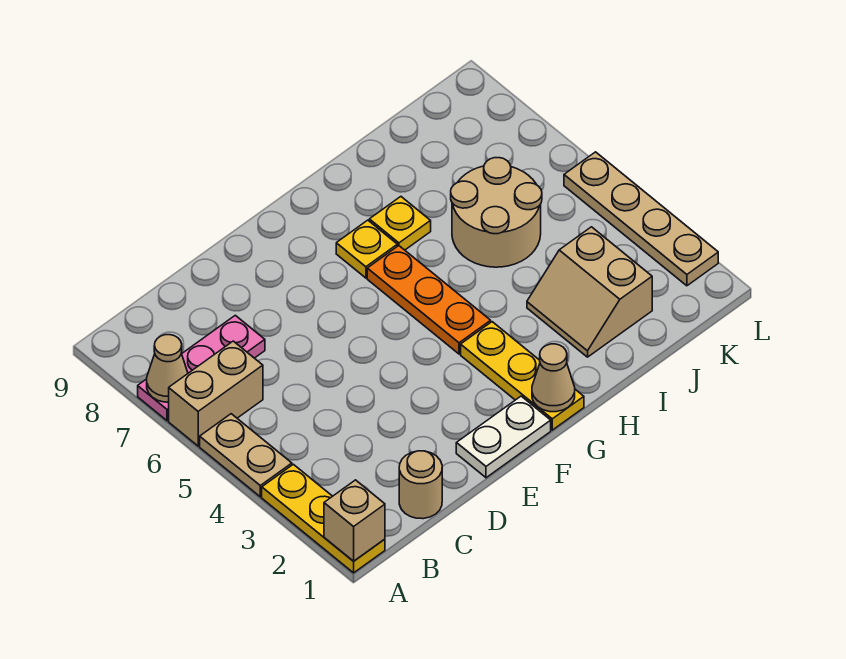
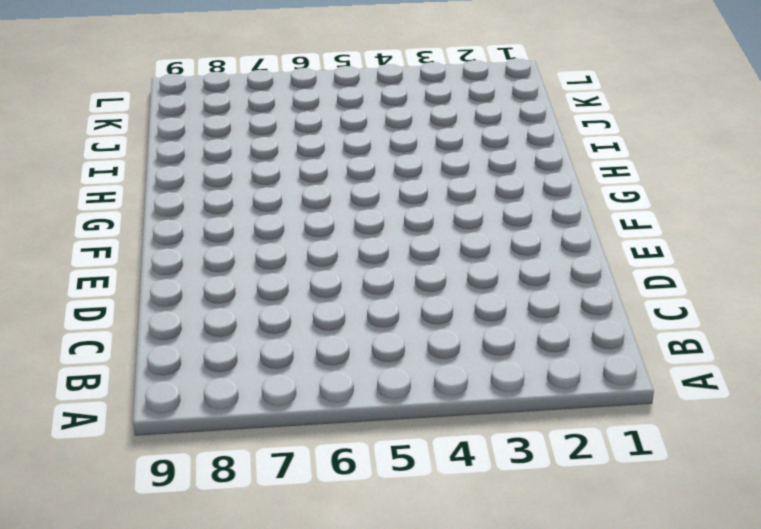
none -> yellow 1x3 plate [262,464,385,573]
none -> tan 1x2 plate [200,414,292,497]
none -> tan 1x2 brick [169,341,263,446]

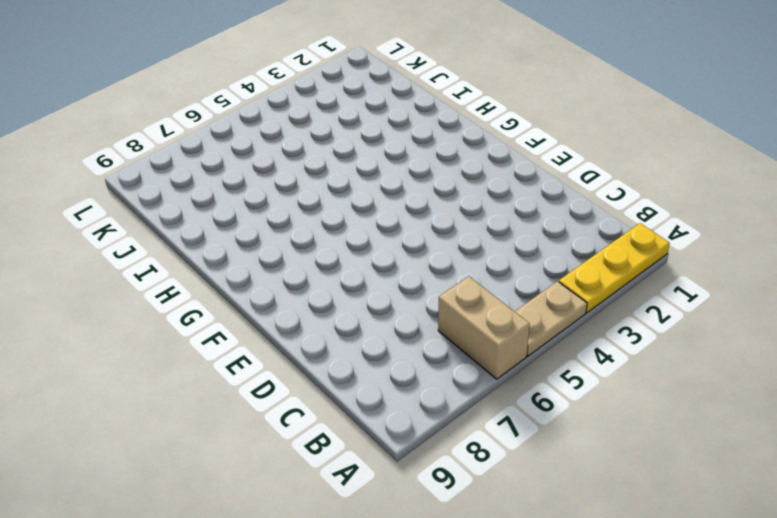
none -> pink 1x3 plate [138,315,265,421]
none -> tan 1x1 round brick [399,451,442,519]
none -> white 1x2 plate [456,396,551,478]

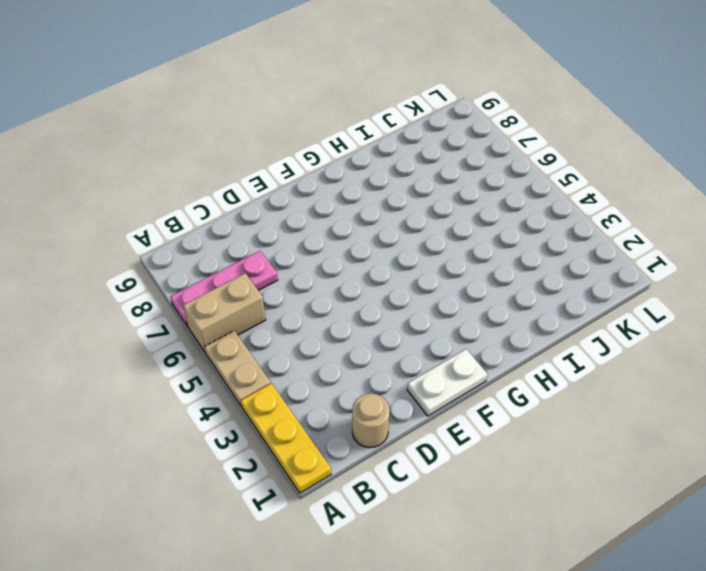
none -> yellow 1x3 plate [461,322,584,430]
none -> orange 1x3 plate [367,246,491,354]
none -> yellow 1x1 plate [336,220,397,278]

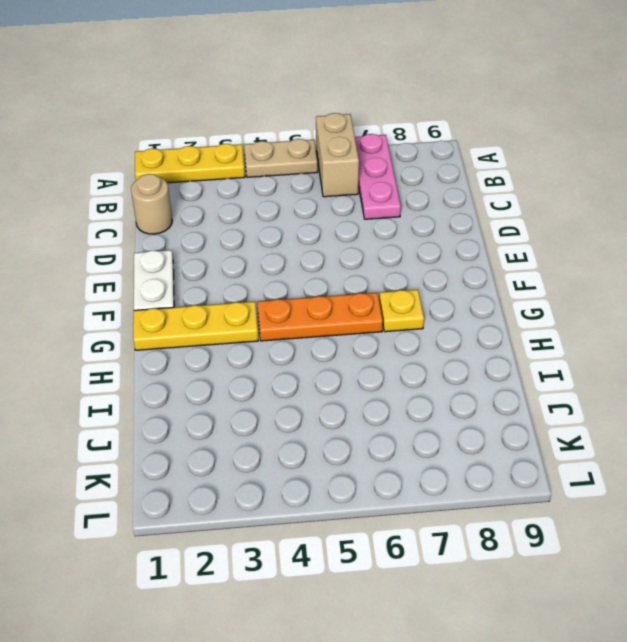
none -> yellow 1x1 plate [369,197,431,250]
none -> tan 2x2 slope [527,227,652,357]
none -> tan 2x2 round brick [451,158,542,267]

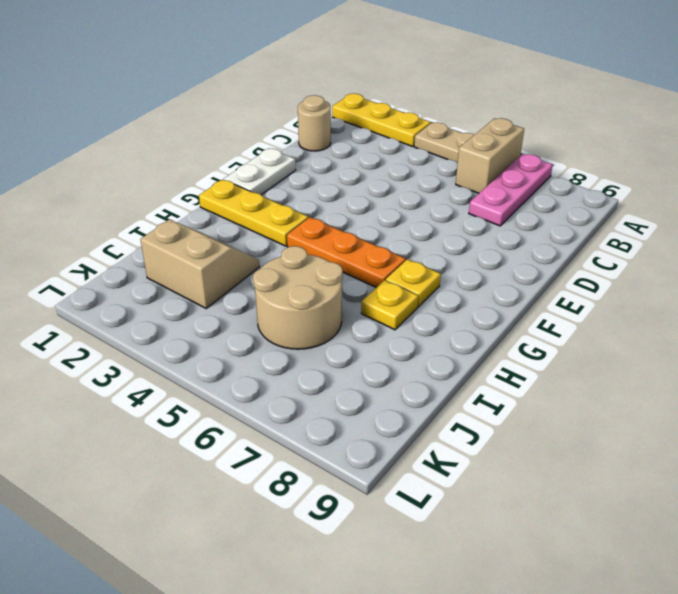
none -> tan 1x4 plate [564,152,718,286]
none -> tan 1x1 brick [324,480,385,561]
none -> tan 1x1 cone [147,335,188,402]

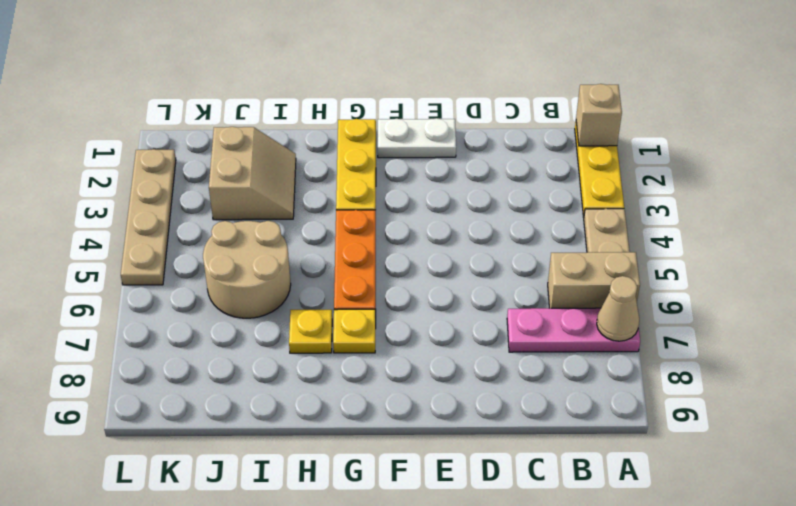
none -> tan 1x1 round brick [399,451,442,519]
none -> tan 1x1 cone [532,344,575,412]

